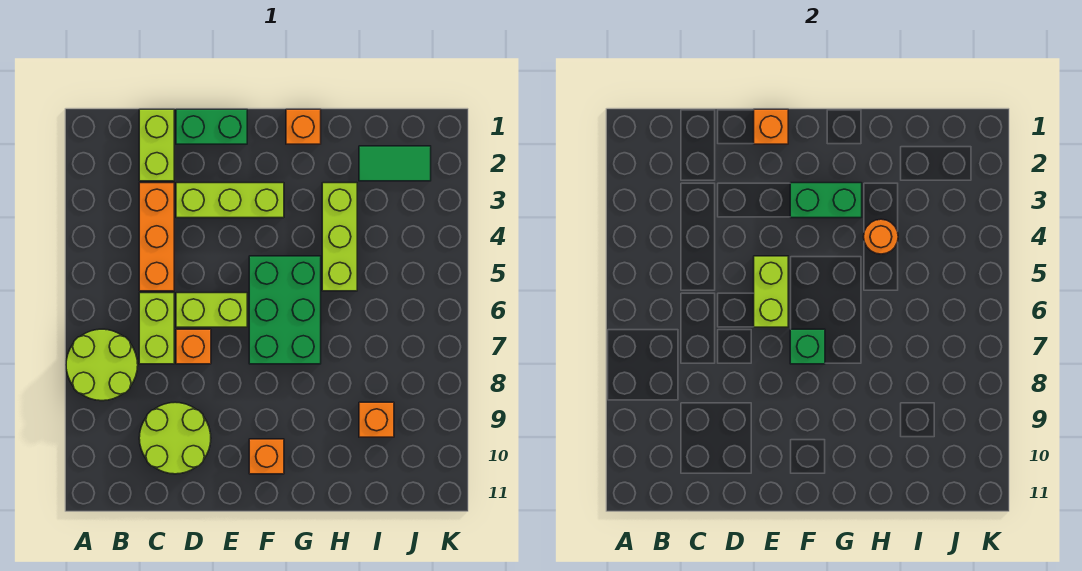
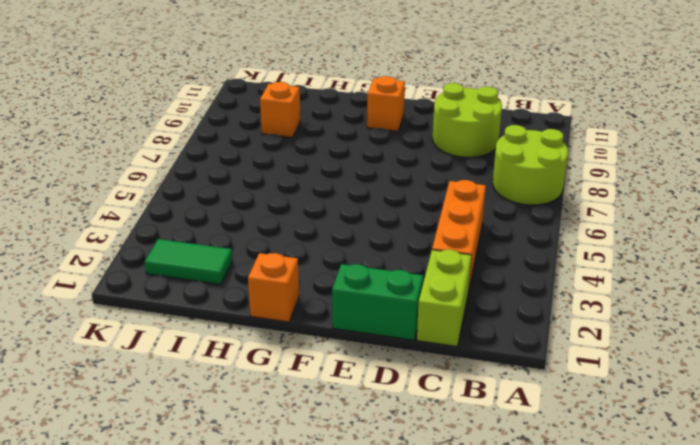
none -> lime 1x2 brick [139,293,174,364]
none -> lime 1x3 brick [176,183,284,218]
none -> lime 1x2 brick [176,293,247,327]

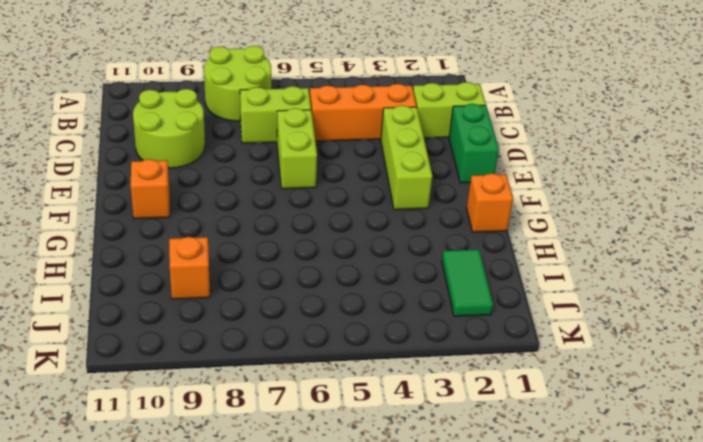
none -> orange 1x1 brick [176,329,211,364]
none -> green 2x3 brick [249,256,321,364]
none -> lime 1x3 brick [322,183,357,291]

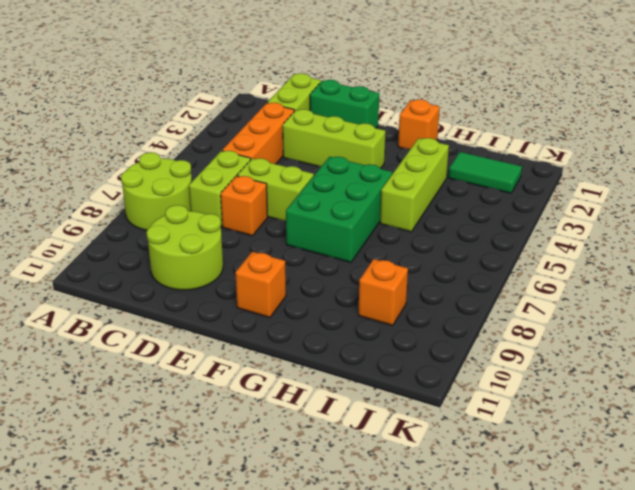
none -> orange 1x1 brick [754,109,788,144]
none -> lime 1x2 brick [754,256,788,327]
none -> green 1x2 brick [790,183,862,218]

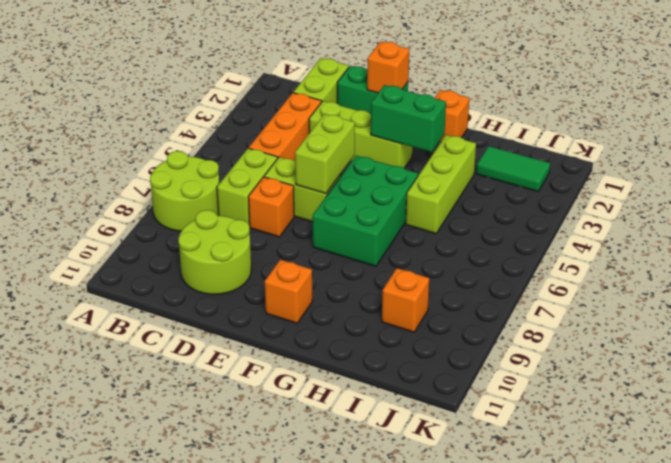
none -> green 1x1 brick [790,329,825,364]
none -> orange 1x1 round brick [864,219,898,254]

